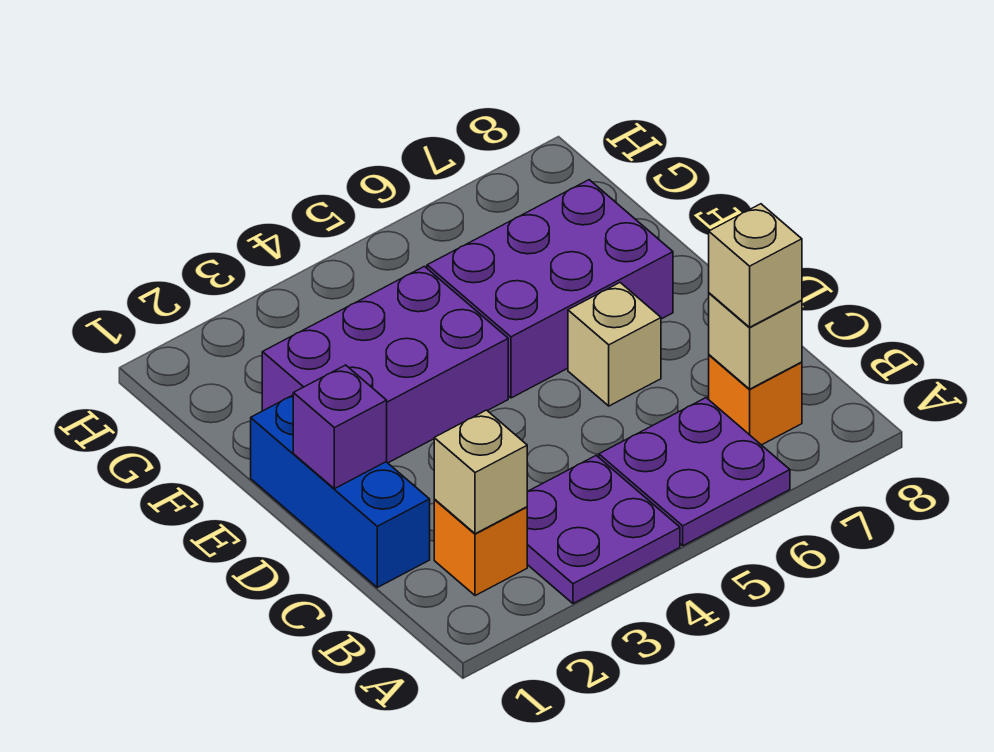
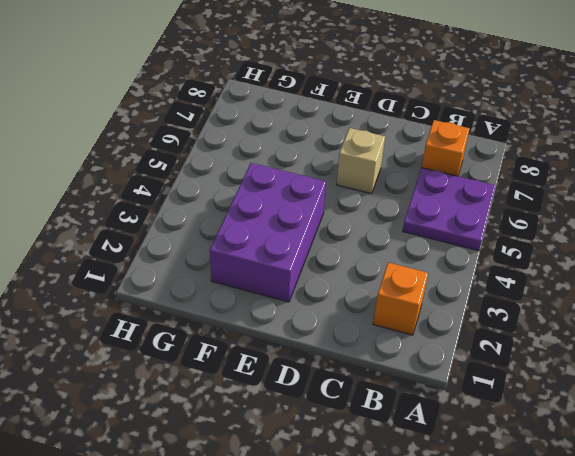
none -> purple 2x2 plate [527,455,680,604]
none -> blue 1x3 brick [251,395,430,587]
none -> purple 2x3 brick [427,180,673,398]

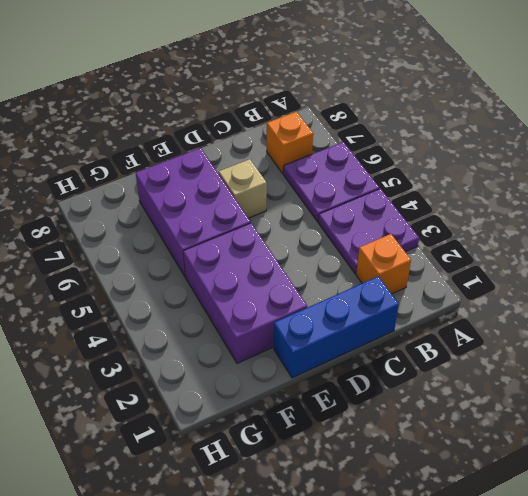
none -> tan 1x1 brick [434,410,527,534]
none -> tan 1x1 brick [709,293,802,389]
none -> purple 1x1 brick [293,365,387,489]

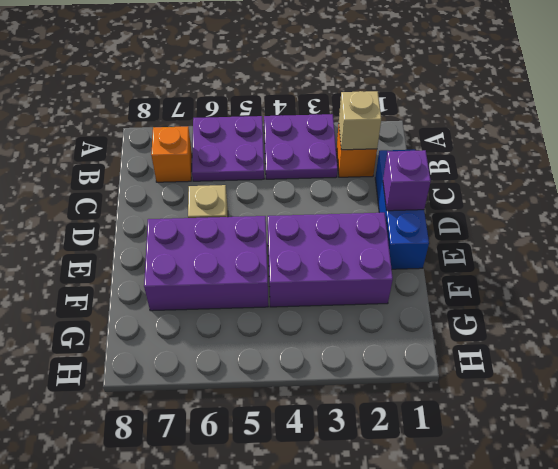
none -> tan 1x1 brick [709,293,802,389]
none -> tan 1x1 brick [709,204,802,327]

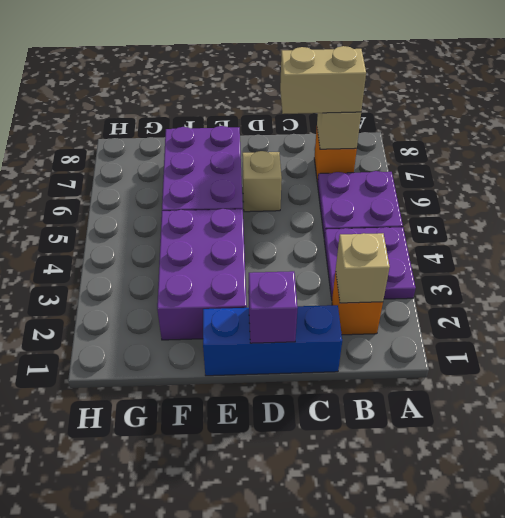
tan 1x2 brick [280,46,366,114] -> tan 1x1 brick [709,204,802,327]

